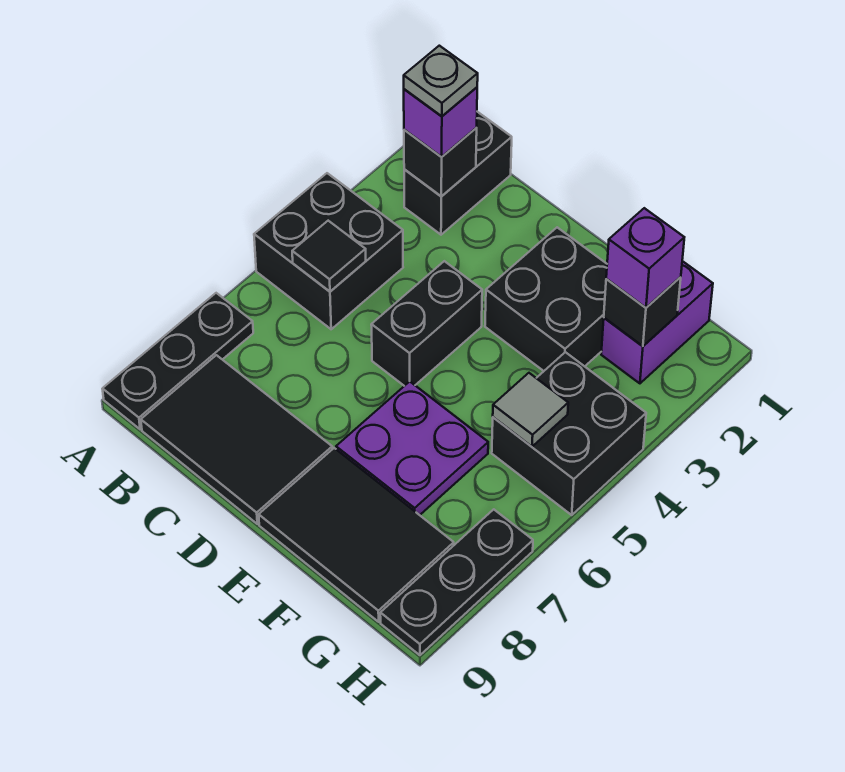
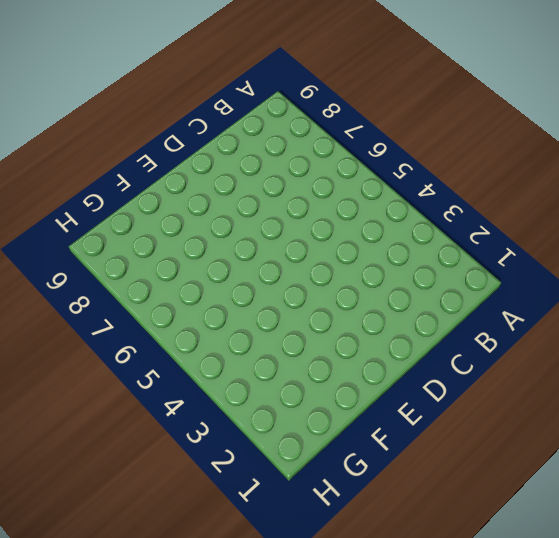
none -> black 2x2 brick [254,173,403,329]
none -> black 1x3 plate [103,293,253,429]
none -> black 1x2 brick [404,112,512,235]

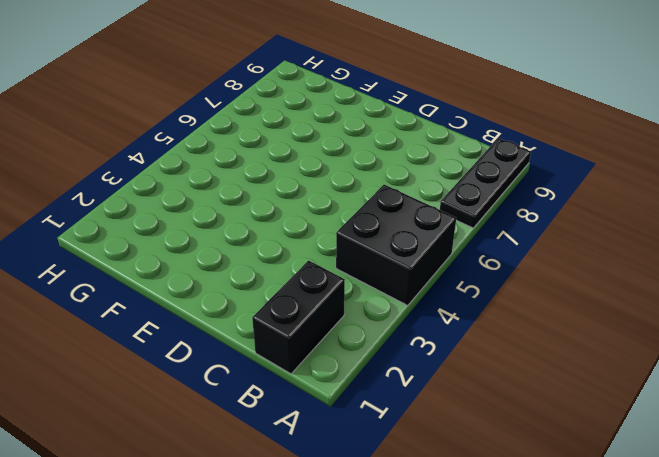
none -> black 2x3 tile [141,355,332,524]
none -> black 1x2 brick [371,261,482,386]
none -> black 2x2 brick [485,227,607,371]

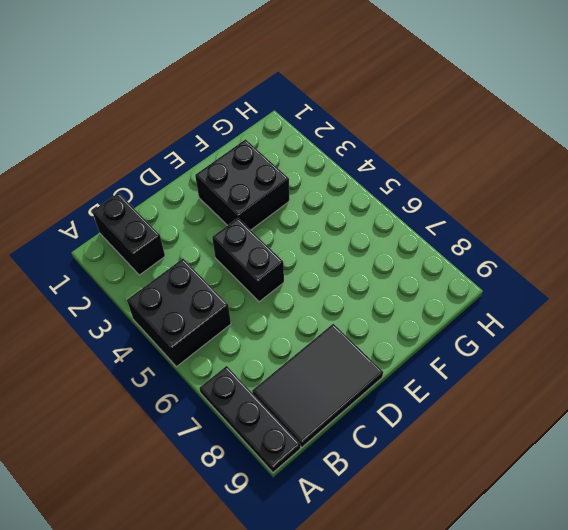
none -> purple 2x2 plate [336,382,488,515]
none -> black 2x3 tile [259,448,454,622]
none -> purple 1x2 brick [601,261,713,383]

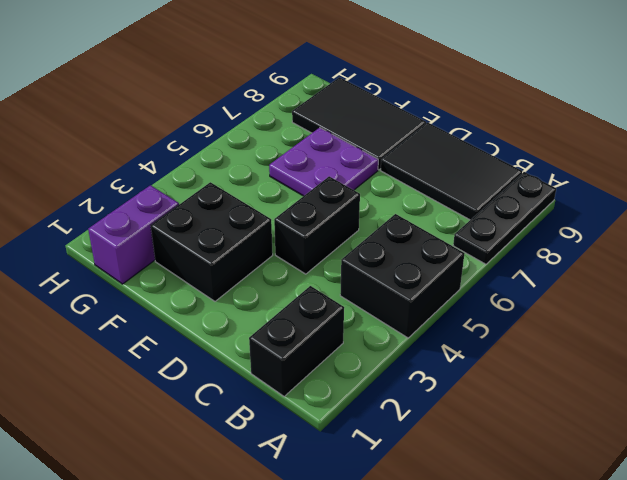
none -> black 2x2 brick [492,352,646,515]
none -> black 1x3 plate [380,509,533,655]
none -> black 1x1 brick [404,128,477,196]

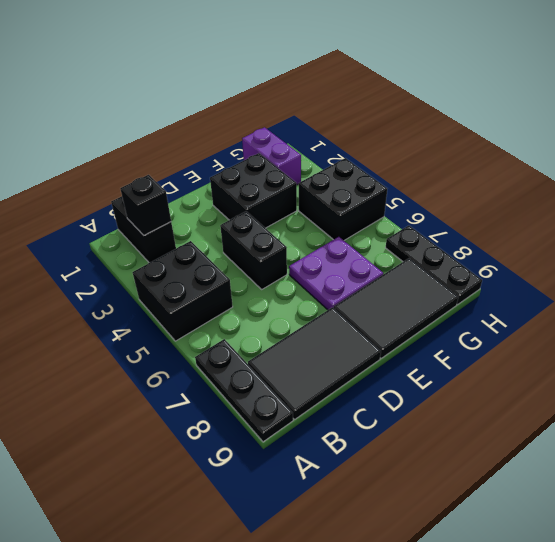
none -> black 1x1 tile [292,221,366,291]
none -> black 1x1 brick [604,277,681,346]
none -> grey 1x1 tile [493,373,568,447]

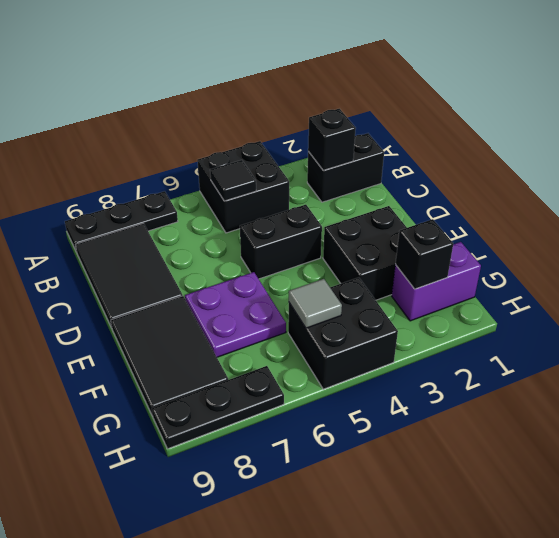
none -> purple 1x1 brick [404,87,477,157]
none -> purple 1x1 brick [606,208,684,308]
none -> grey 1x1 plate [404,46,478,116]

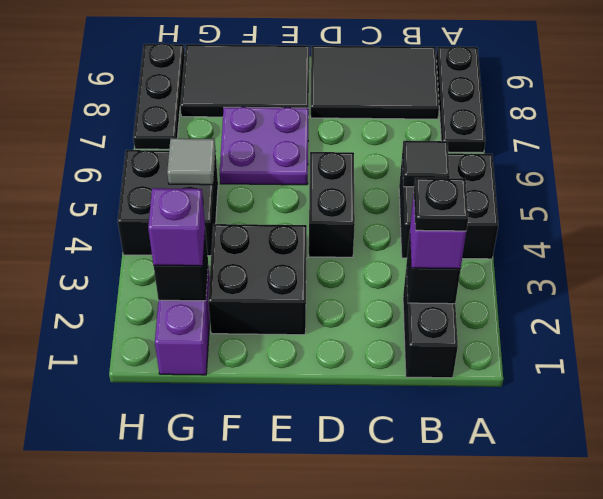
black 1x1 plate [414,178,468,231] -> grey 1x1 plate [404,46,478,116]

